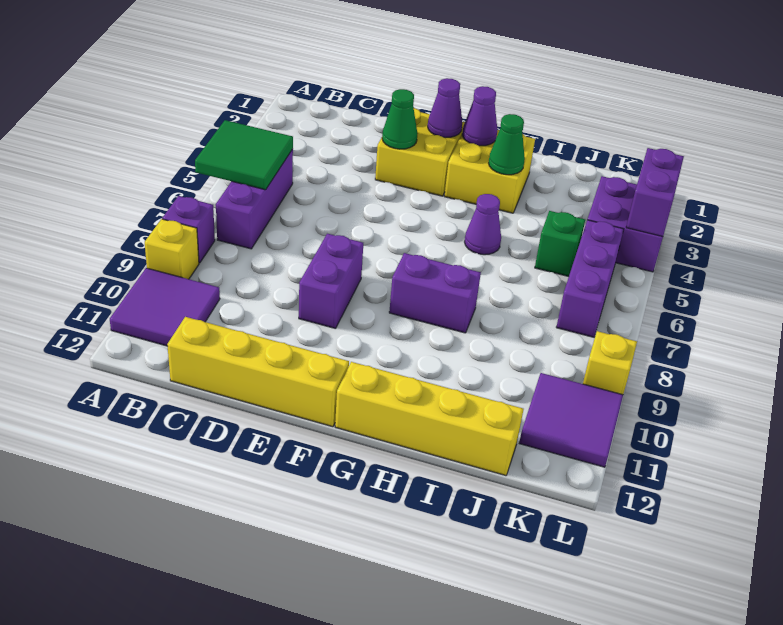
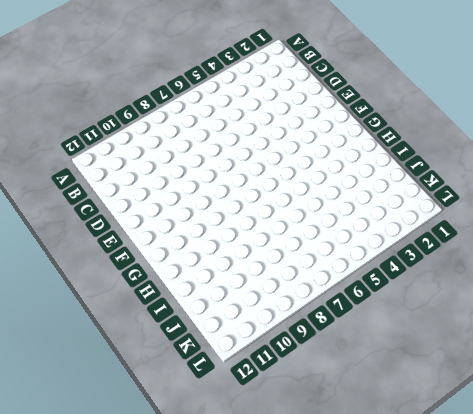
none -> purple 1x1 brick [162,196,215,263]
none -> yellow 1x1 brick [145,219,199,279]
none -> purple 2x2 tile [110,268,220,346]

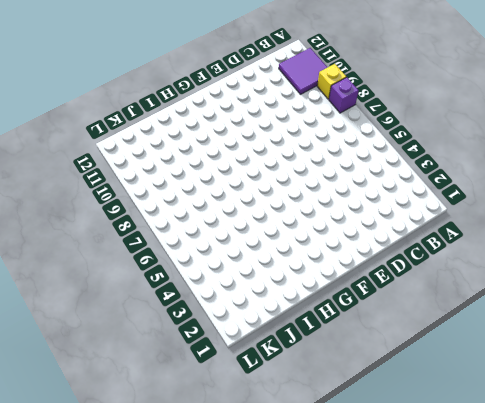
none -> purple 1x3 brick [216,149,293,249]
none -> yellow 1x4 brick [167,317,349,427]
none -> yellow 2x2 brick [375,108,465,196]

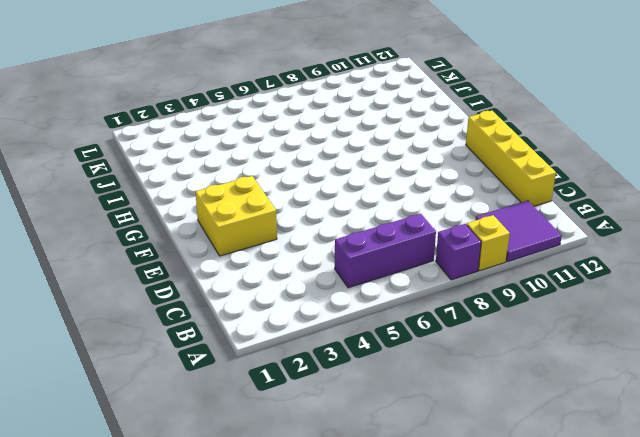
none -> purple 1x2 brick [299,234,363,329]
none -> yellow 2x2 brick [444,130,535,213]
none -> purple 1x2 brick [389,253,481,333]

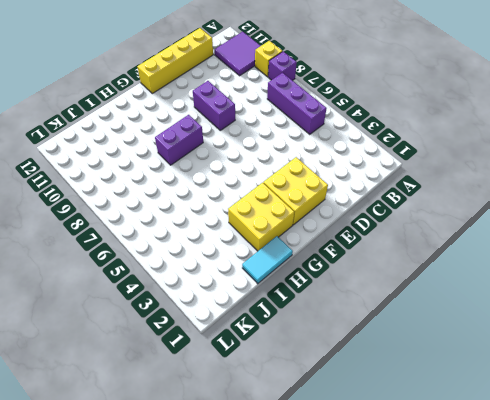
cyan 1x2 tile [242,236,293,284] -> none
none -> yellow 1x4 brick [335,362,523,476]
none -> purple 1x1 cone [465,194,501,255]
none -> green 1x1 brick [535,211,585,277]

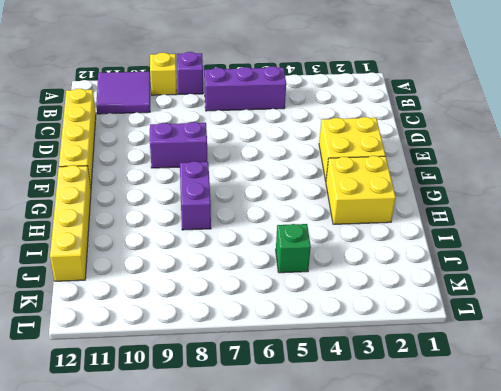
none -> purple 1x1 cone [465,194,501,255]
none -> purple 2x2 brick [587,176,663,272]
none -> purple 1x3 brick [556,220,624,337]

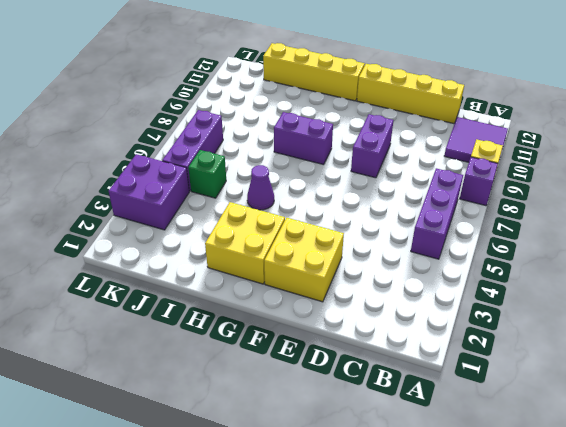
none -> purple 2x2 tile [519,373,623,467]
none -> yellow 1x1 brick [583,331,637,395]
none -> green 2x2 tile [195,120,293,190]

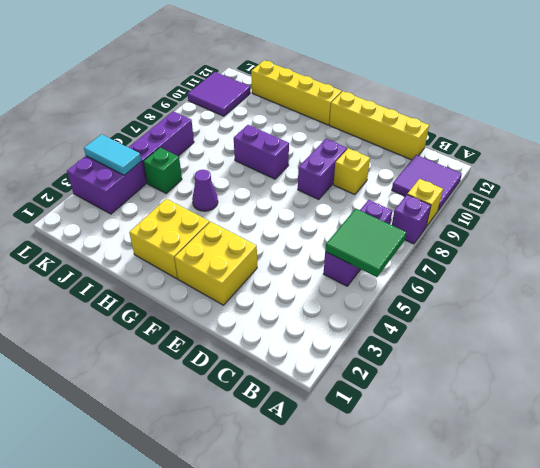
yellow 1x1 brick [333,148,370,195] -> yellow 1x1 brick moved to [583,331,637,395]
cyan 1x2 tile [84,134,141,175] -> purple 1x2 brick [626,148,684,236]
none -> green 1x1 cone [382,89,418,149]
none -> purple 1x1 cone [428,78,462,138]
none -> purple 1x1 cone [462,86,497,146]

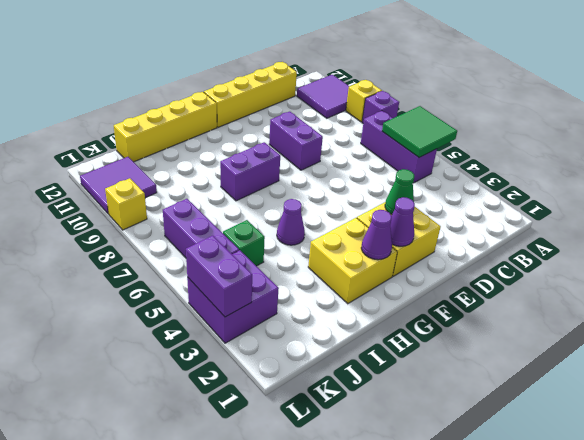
none -> green 1x1 cone [489,114,525,175]

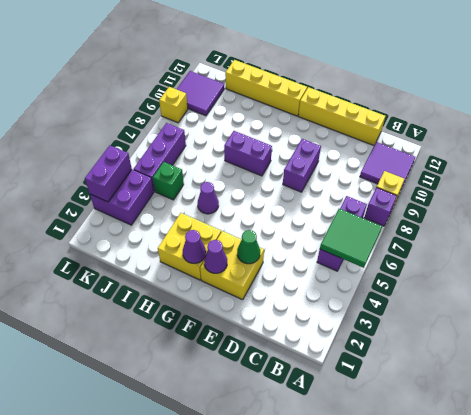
none -> green 1x1 cone [489,114,525,175]

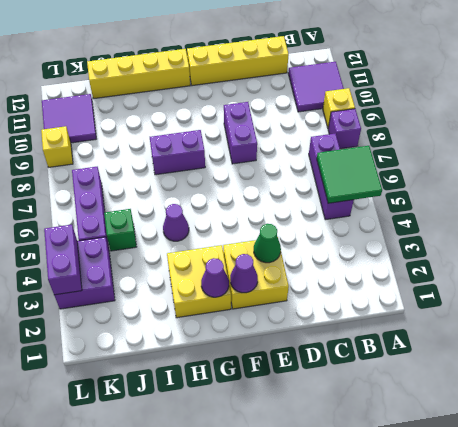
none -> green 1x1 cone [489,114,525,175]

